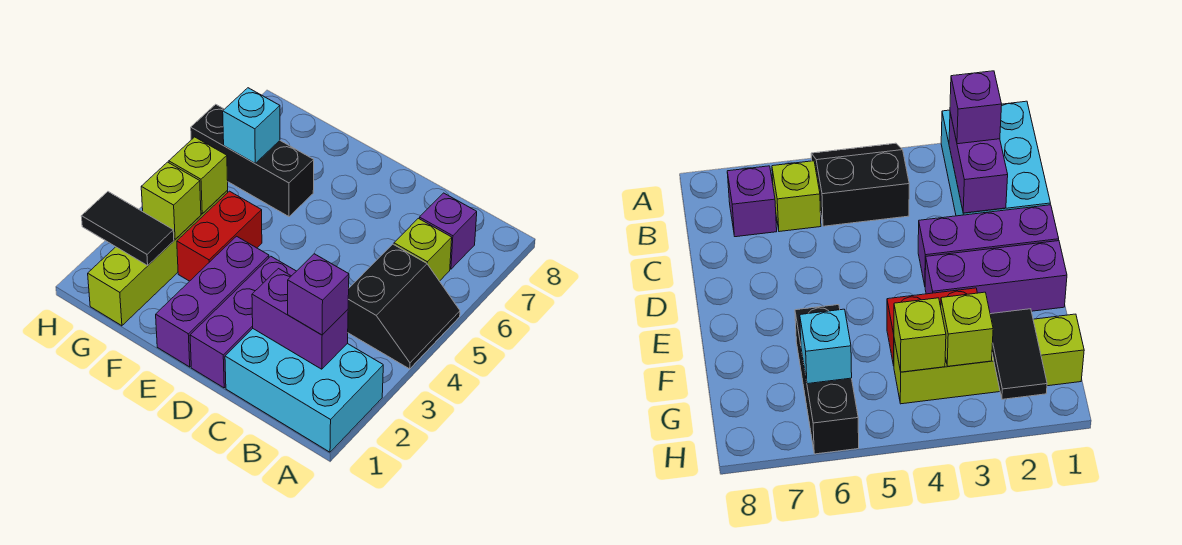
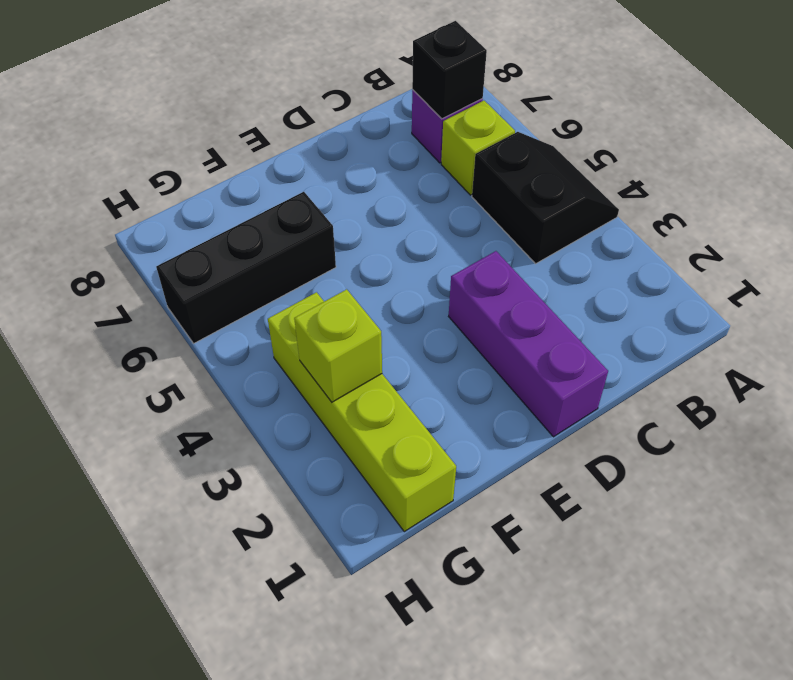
black 1x1 brick [412,21,487,119] -> none
none -> cyan 2x3 brick [225,329,383,452]
none -> purple 1x3 brick [156,236,269,367]
none -> red 1x2 brick [177,191,262,281]

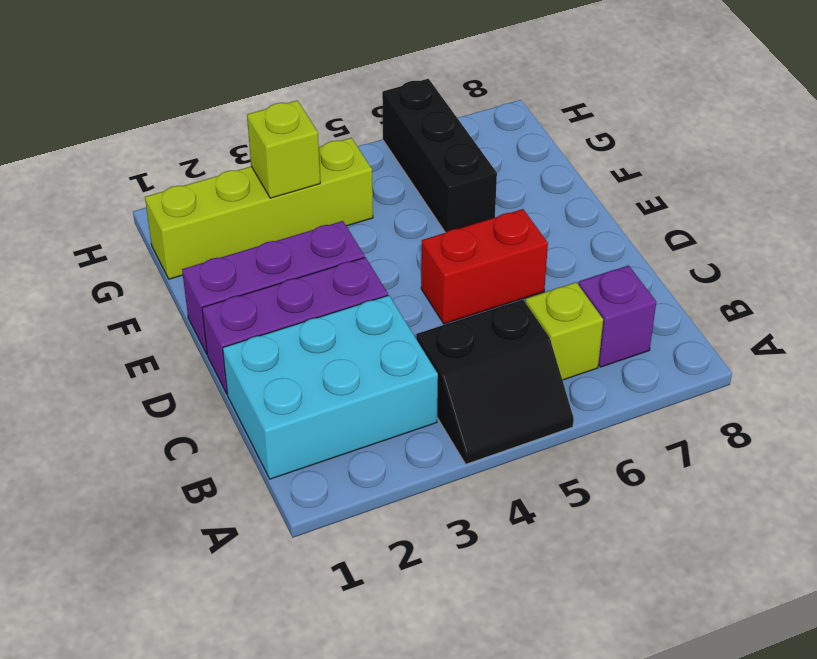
cyan 2x3 brick [223,295,438,479] -> cyan 2x3 brick turned to [225,329,383,452]
red 1x2 brick [421,209,548,324] -> red 1x2 brick moved to [177,191,262,281]
none -> purple 1x2 brick [252,269,348,369]
none -> black 1x2 tile [81,192,174,265]
none -> lime 1x1 brick [169,137,228,214]

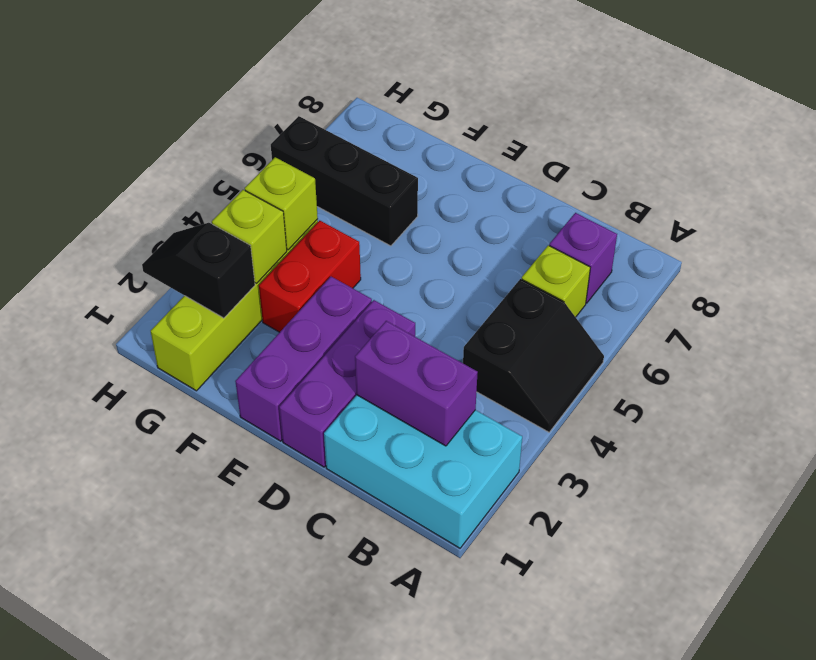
black 1x2 slope [142,223,255,318] -> black 1x2 tile [81,192,174,265]
none -> cyan 1x1 brick [223,88,280,163]
none -> purple 1x1 brick [288,254,349,335]

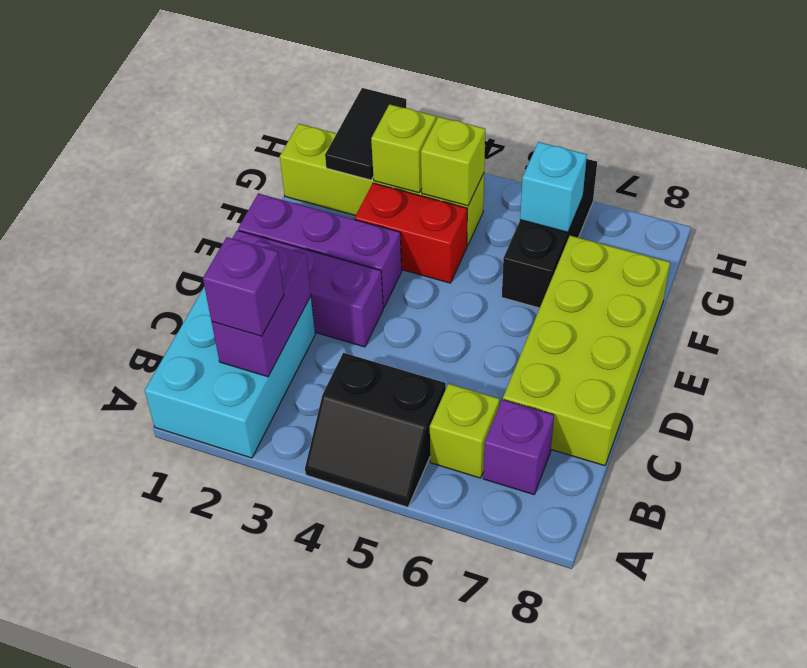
lime 2x4 brick [503,236,670,466] -> none

